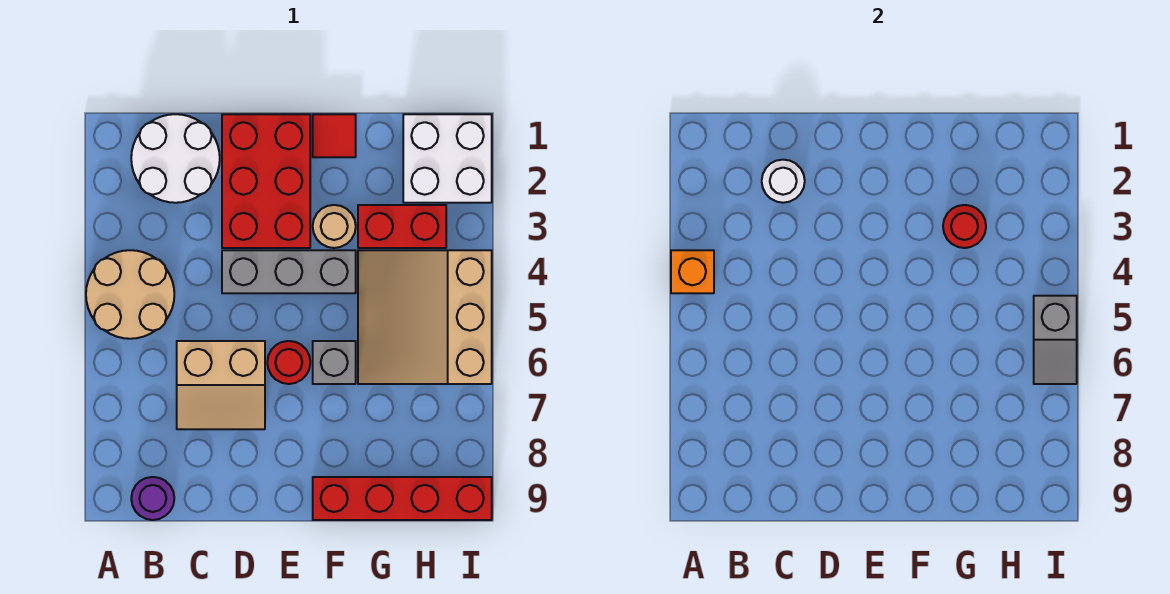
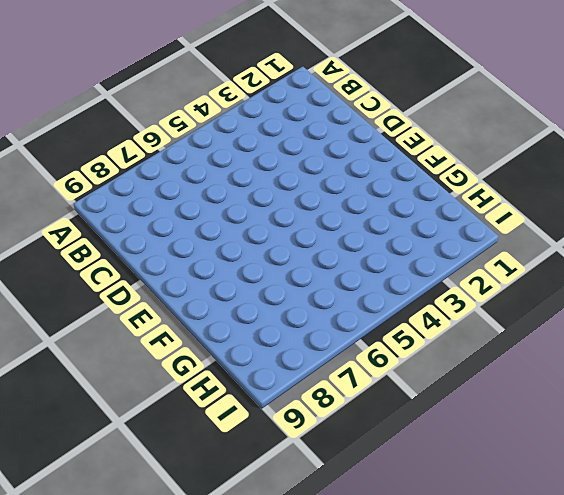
none -> tan 2x2 round brick [86,250,174,339]
none -> white 2x2 round brick [131,114,220,203]
none -> purple 1x1 round brick [131,477,174,520]

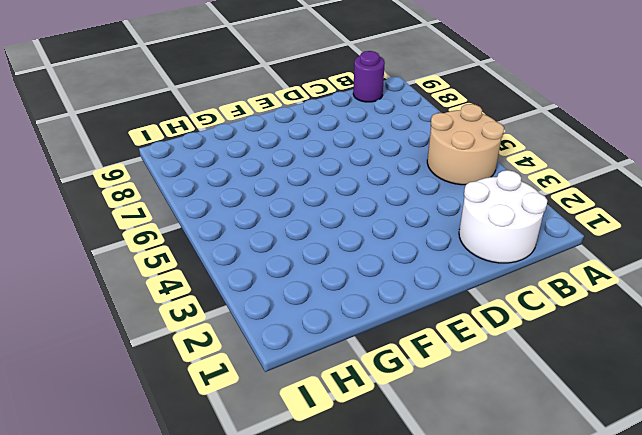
none -> tan 2x2 slope [177,341,265,429]
none -> red 2x3 brick [222,114,310,248]
none -> grey 1x3 brick [222,250,356,293]

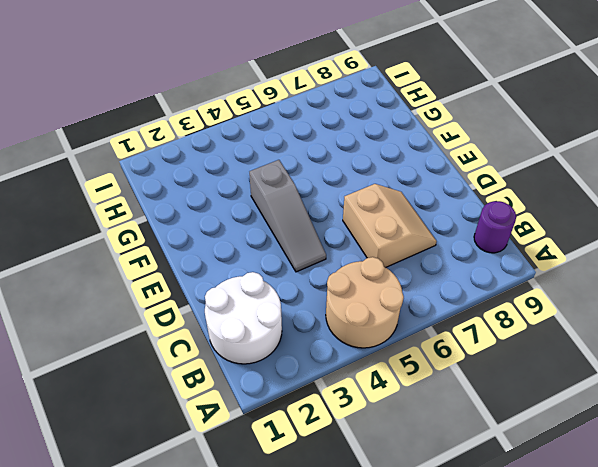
grey 1x3 slope [249,160,326,272] -> grey 1x3 brick [222,250,356,293]
none -> red 2x3 brick [222,114,310,248]
none -> red 1x1 round brick [267,341,310,384]
none -> red 1x1 tile [313,114,356,157]

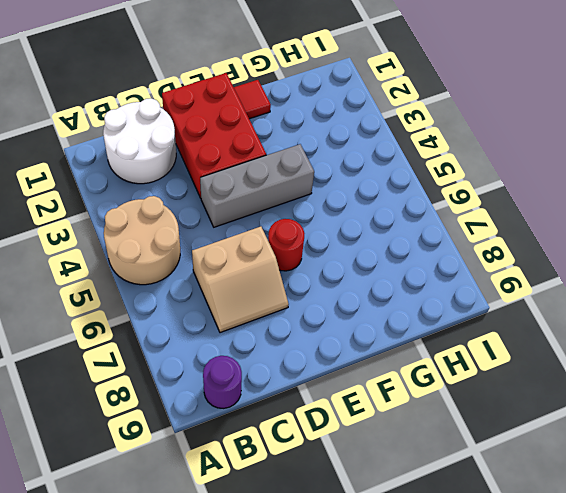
none -> tan 1x1 round brick [313,205,356,248]
none -> grey 1x1 brick [313,341,356,384]
none -> red 1x4 brick [313,477,492,520]

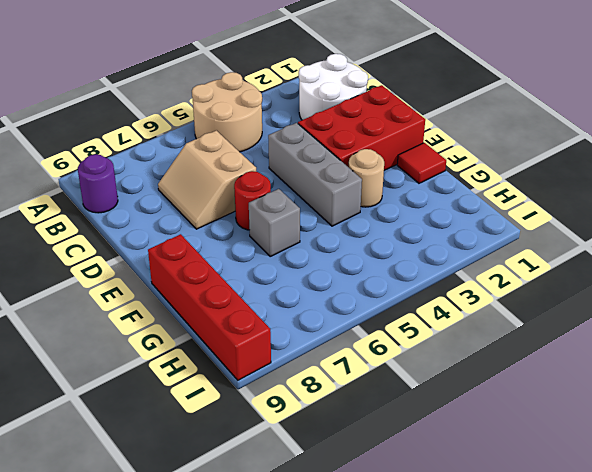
none -> red 1x2 brick [358,205,446,248]
none -> tan 3x3 slope [358,250,492,384]
none -> white 2x2 brick [403,114,492,203]

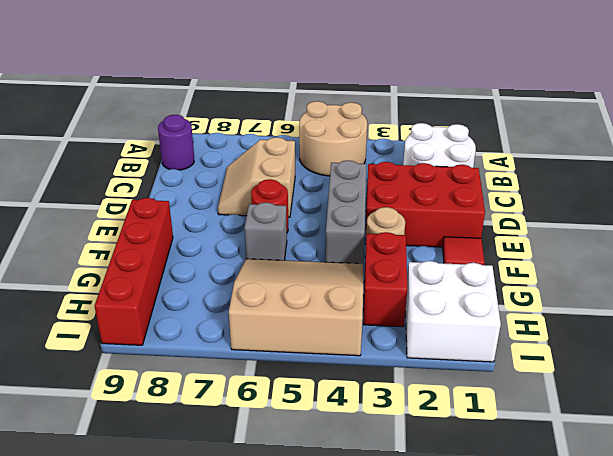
none -> orange 1x1 brick [671,250,714,293]
none -> white 1x1 round brick [762,160,805,203]
none -> red 1x1 round brick [943,205,986,248]

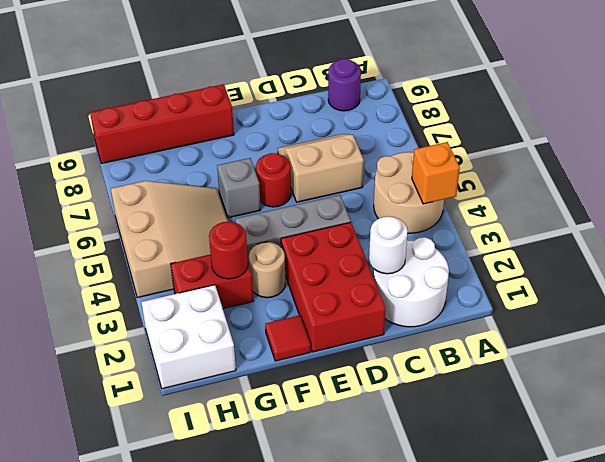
none -> grey 1x2 slope [1034,296,1077,384]

